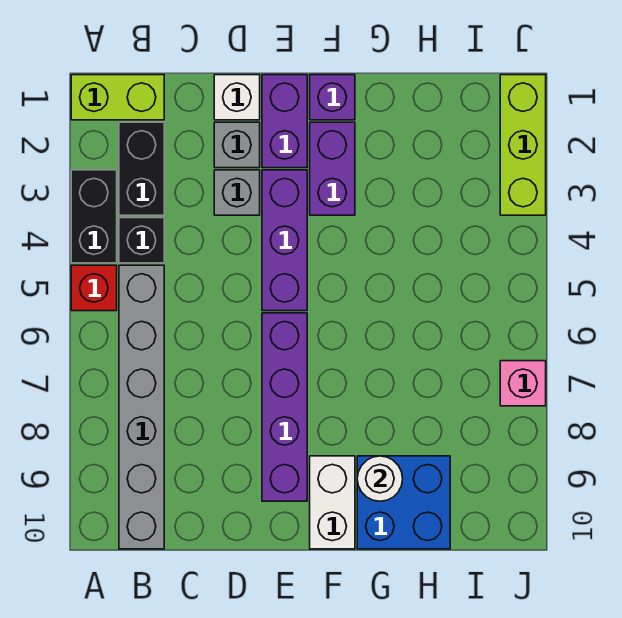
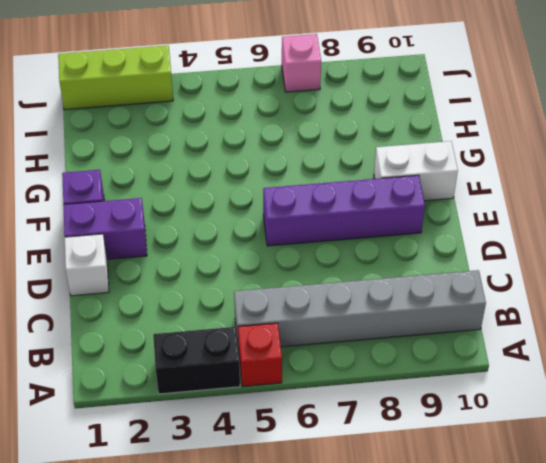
none -> lime 1x2 brick [71,75,164,120]
none -> black 1x2 brick [119,122,164,215]
none -> black 1x1 brick [119,218,164,263]

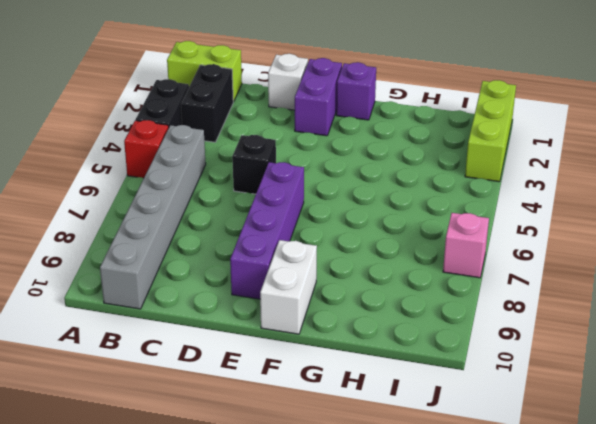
black 1x1 brick [232,135,276,194] -> black 1x1 brick moved to [119,218,164,263]
none -> grey 1x1 brick [214,122,260,168]
none -> grey 1x1 brick [214,170,260,215]
none -> purple 1x3 brick [262,170,307,311]

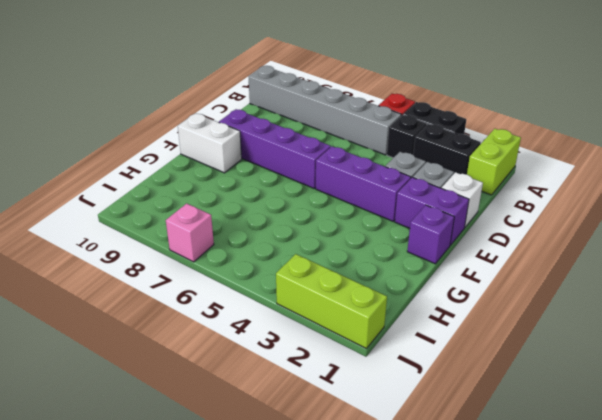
none -> purple 1x2 brick [310,122,355,215]
none -> blue 2x2 brick [357,456,450,549]
none -> white 1x1 round brick [357,456,403,501]

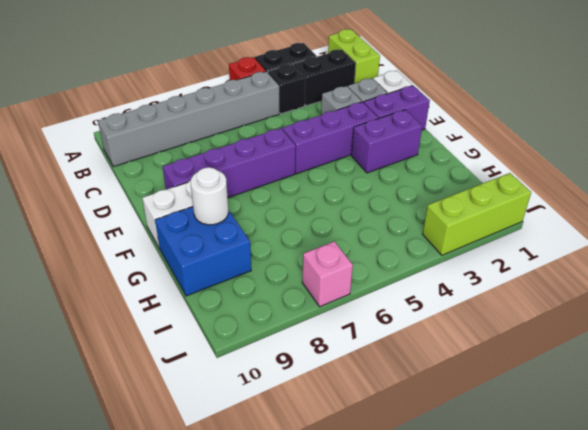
none -> purple 1x1 brick [310,75,355,120]

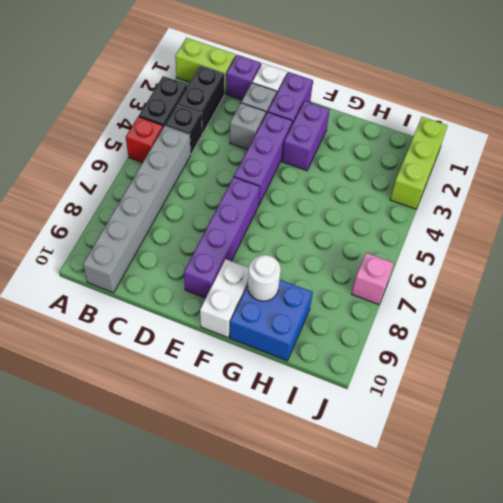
purple 1x1 brick [226,55,261,100] -> purple 1x1 brick moved to [310,75,355,120]

